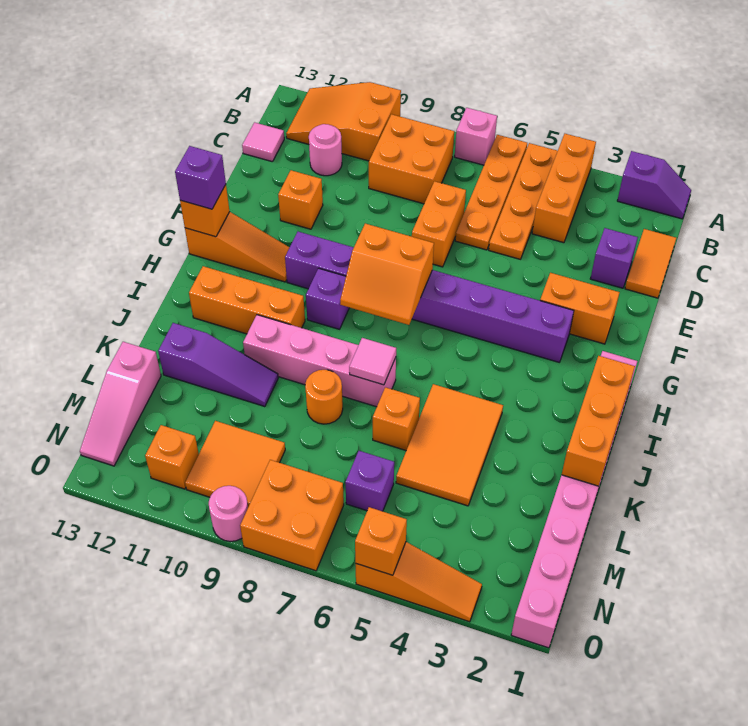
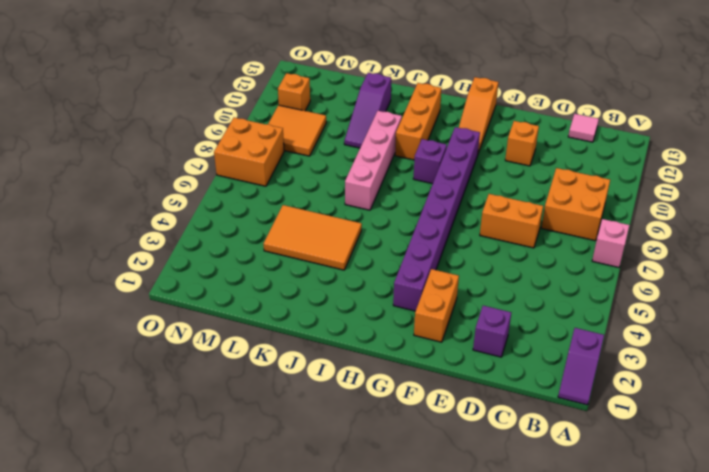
none -> orange 1x3 brick [532,134,596,243]
none -> orange 1x4 plate [489,143,558,259]
none -> orange 1x4 plate [455,135,527,250]
none -> orange 2x3 slope [286,82,401,161]

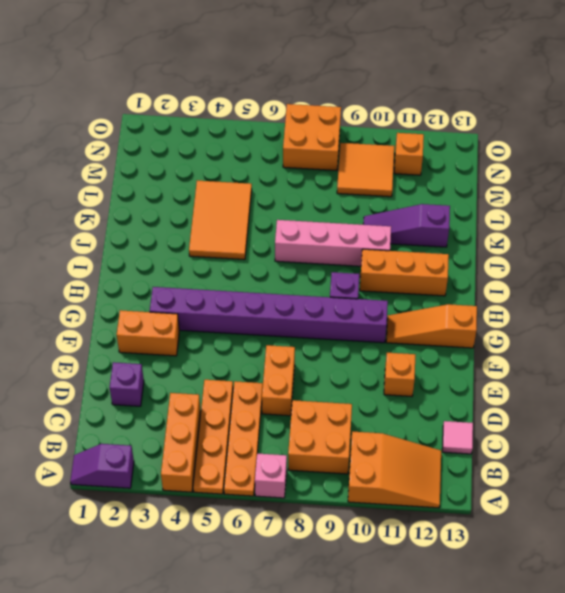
none -> orange 1x2 tile [625,229,676,298]
none -> pink 1x1 round brick [309,124,342,176]
none -> pink 1x8 brick [511,351,637,648]
none -> orange 1x1 brick [373,387,420,450]

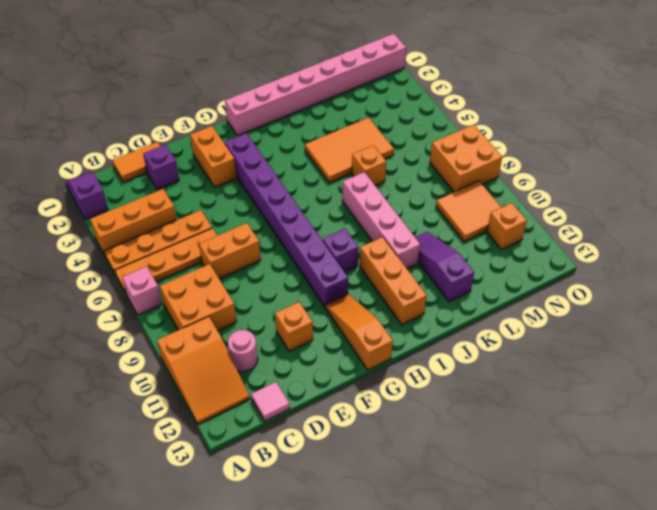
none -> orange 1x1 round brick [305,370,343,424]
none -> pink 1x3 slope [80,342,161,466]
none -> purple 1x1 brick [345,451,394,511]
none -> orange 1x3 slope [355,542,482,622]

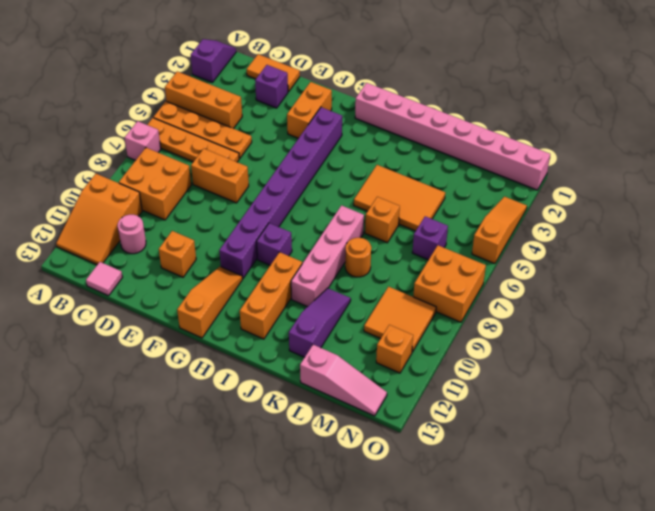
none -> pink 1x1 round brick [209,486,248,541]
none -> orange 2x2 slope [340,224,434,325]
none -> orange 1x1 brick [180,185,230,237]
none -> orange 1x3 brick [562,356,635,486]

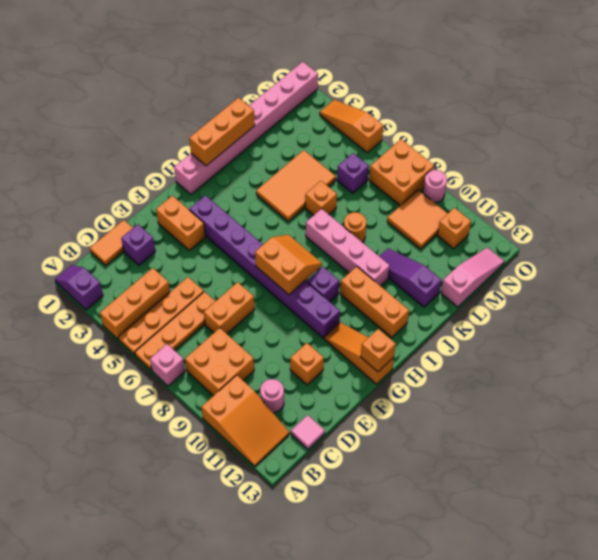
none -> pink 1x1 tile [349,338,396,385]
none -> orange 1x1 brick [355,507,407,575]
none -> purple 1x1 brick [175,146,226,209]

